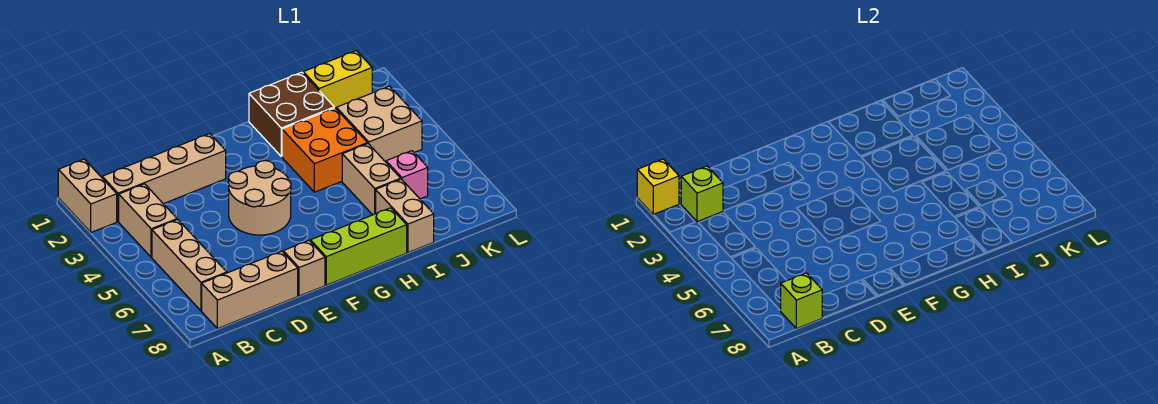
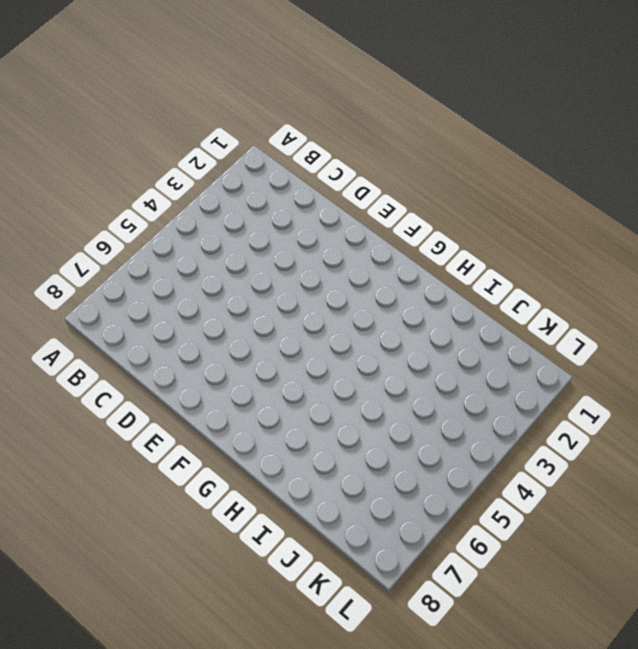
none -> tan 1x2 brick [58,159,117,232]
none -> tan 1x4 brick [102,134,226,222]
none -> tan 1x2 brick [119,184,177,257]

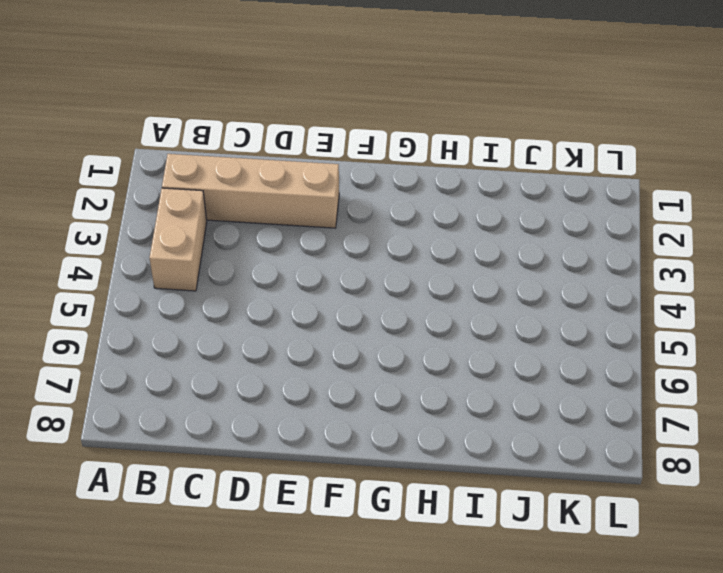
none -> tan 1x2 brick [58,159,117,232]
none -> tan 1x3 brick [152,220,227,311]
none -> tan 1x3 brick [202,251,298,329]

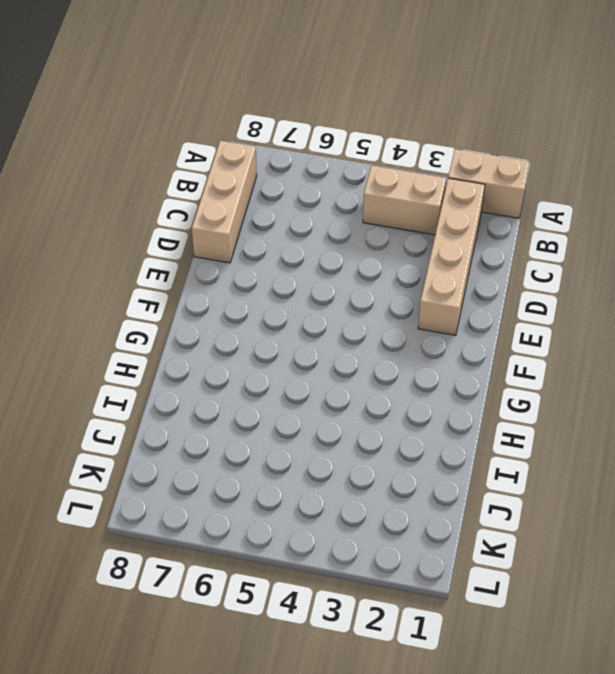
none -> tan 1x3 brick [152,220,227,311]
none -> tan 2x2 round brick [228,161,291,235]
none -> tan 1x1 brick [283,241,325,296]

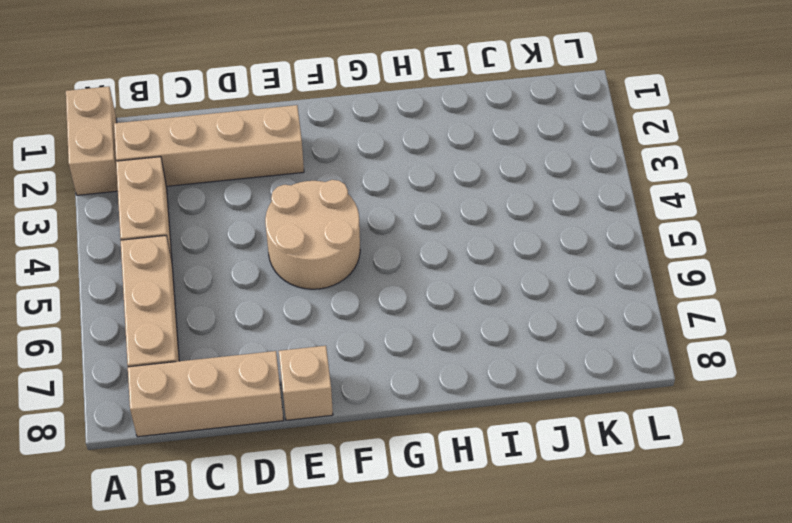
none -> lime 1x3 brick [310,208,407,285]
none -> brown 2x2 brick [249,72,334,156]
none -> orange 2x2 brick [282,108,367,192]

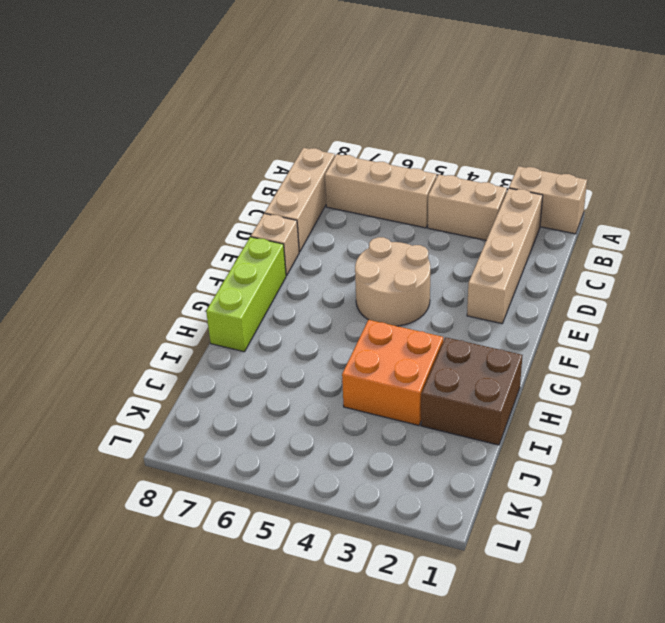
none -> tan 1x2 brick [342,144,401,215]
none -> tan 1x2 brick [376,179,434,253]
none -> yellow 1x2 brick [303,51,372,108]

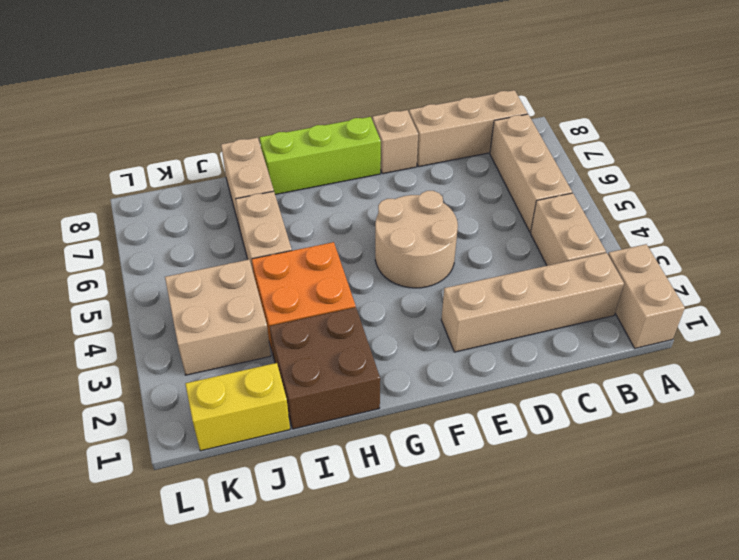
none -> pink 1x1 brick [386,151,428,199]
none -> yellow 1x1 brick [637,159,679,215]
none -> lime 1x1 brick [681,166,723,222]

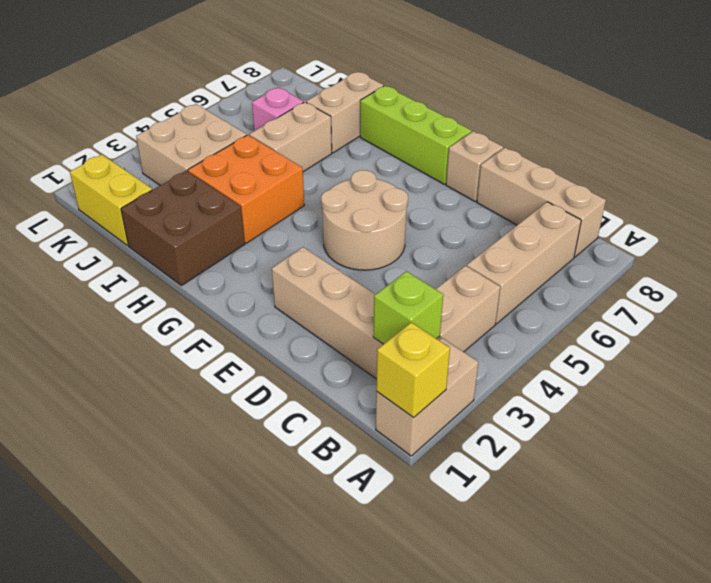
none -> lime 1x1 brick [781,273,822,329]

